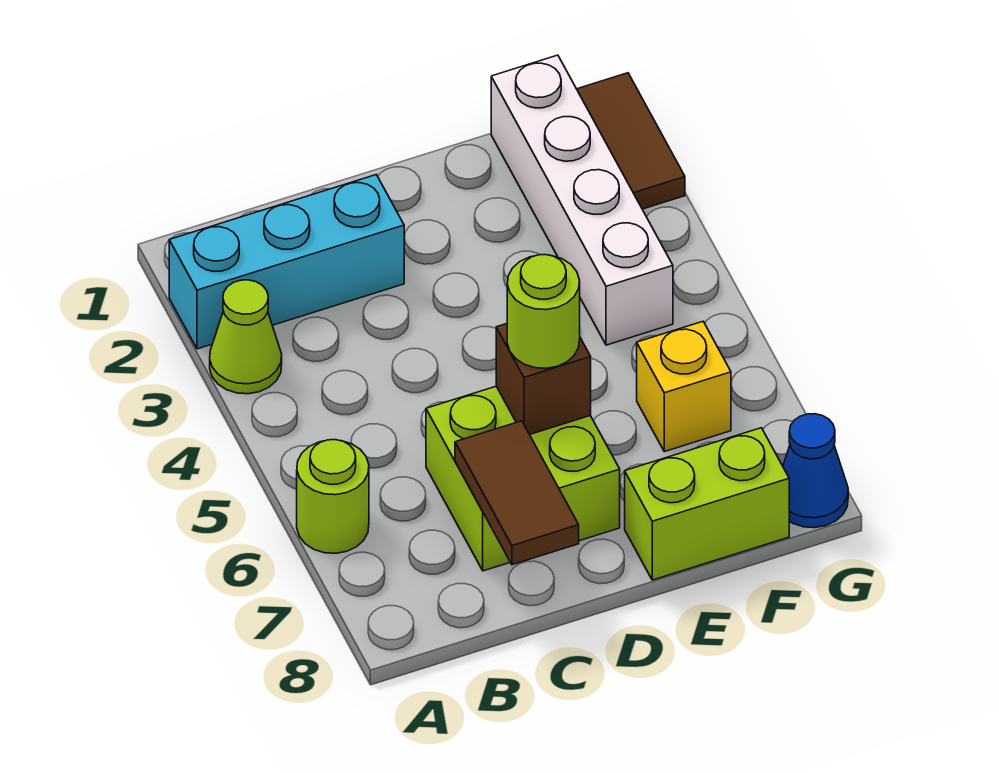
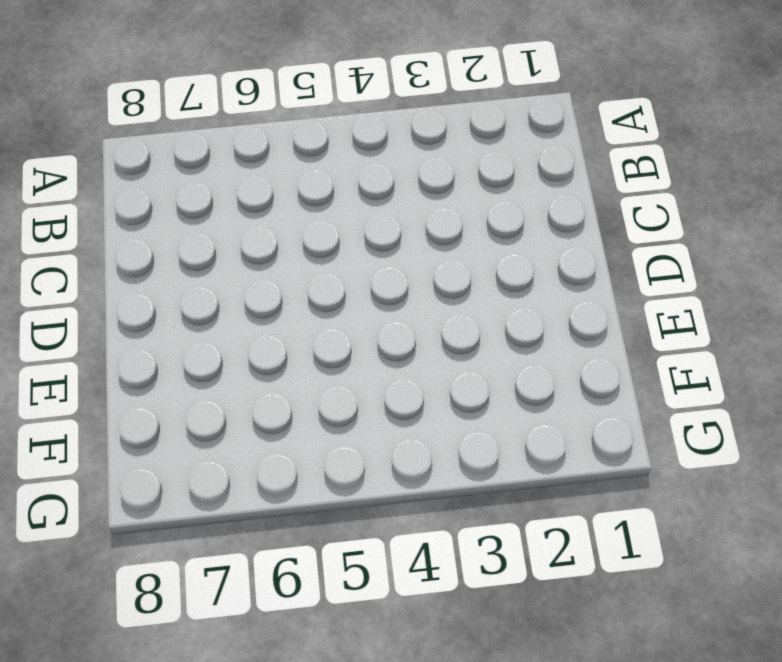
none -> cyan 1x3 brick [169,175,404,349]
none -> lime 1x1 cone [210,280,282,394]
none -> lime 1x1 round brick [297,440,369,553]

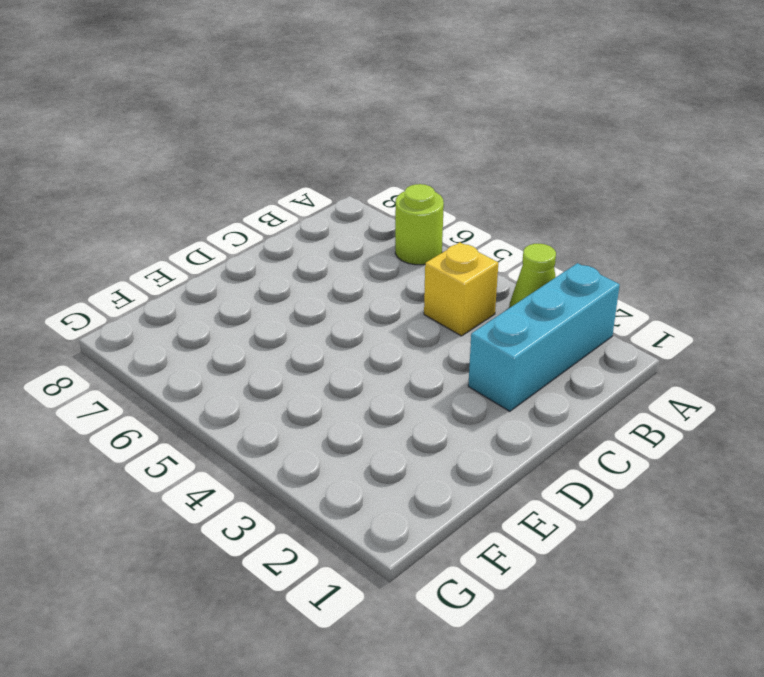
yellow 1x1 brick [424,242,498,336] -> yellow 1x1 brick moved to [637,322,731,452]
none -> lime 2x2 brick [426,386,620,571]
none -> lime 1x2 brick [625,428,789,580]
none -> white 1x4 brick [491,55,673,345]

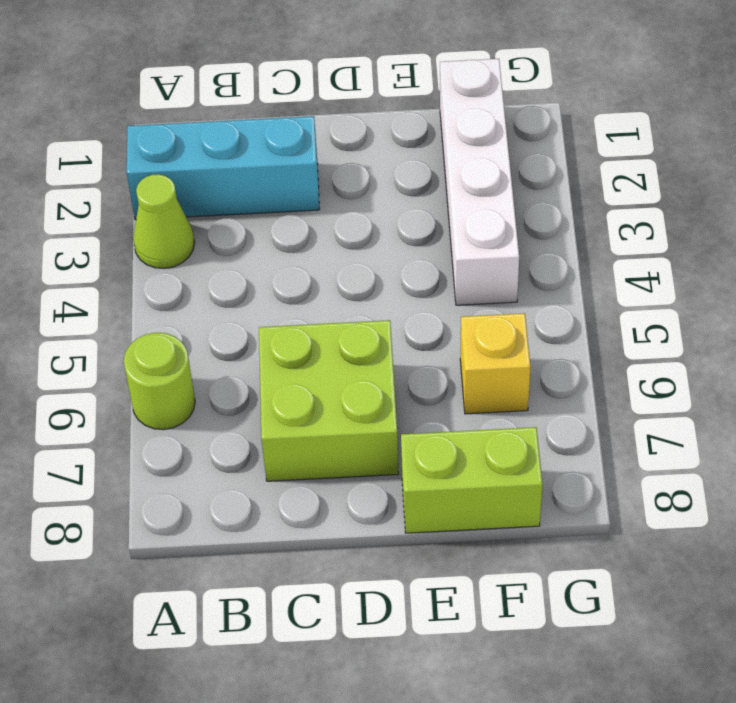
none -> brown 1x2 tile [577,73,685,209]
none -> blue 1x1 cone [783,414,848,528]
none -> brown 1x2 tile [455,421,579,565]

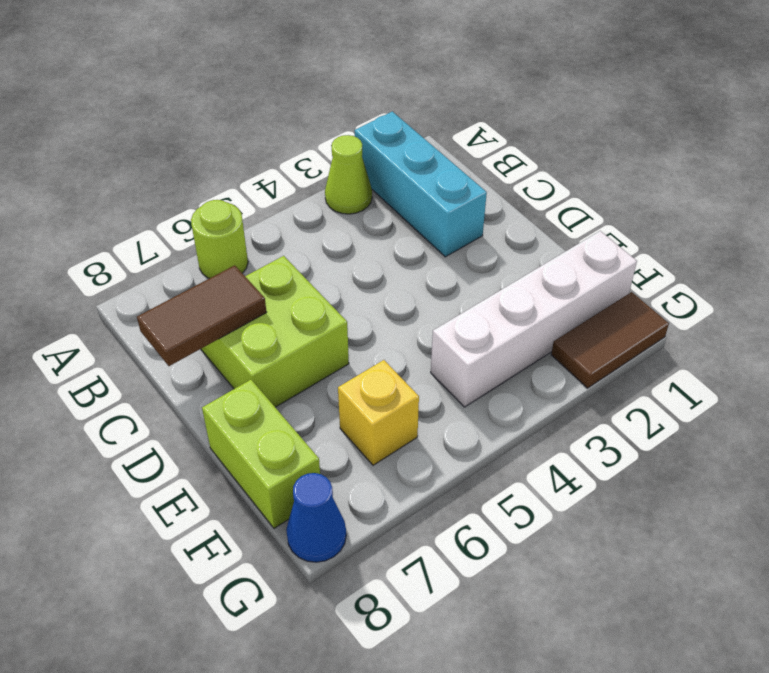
none -> brown 1x1 brick [496,324,591,435]
none -> lime 1x1 round brick [507,255,580,368]

